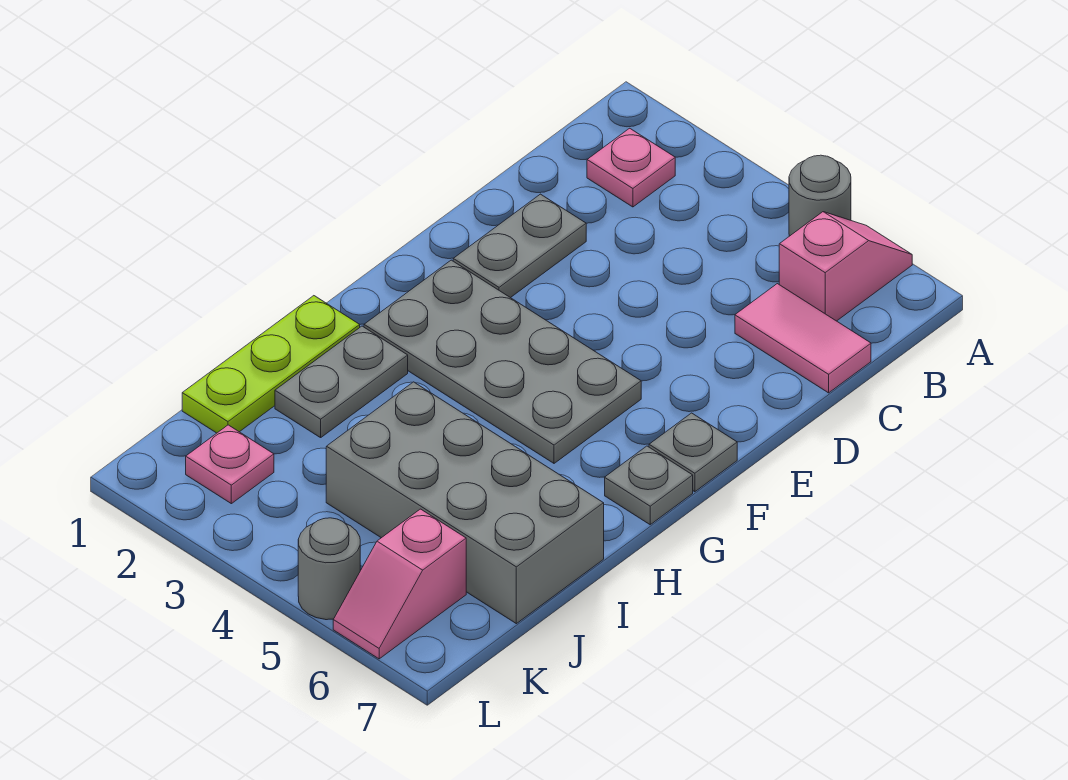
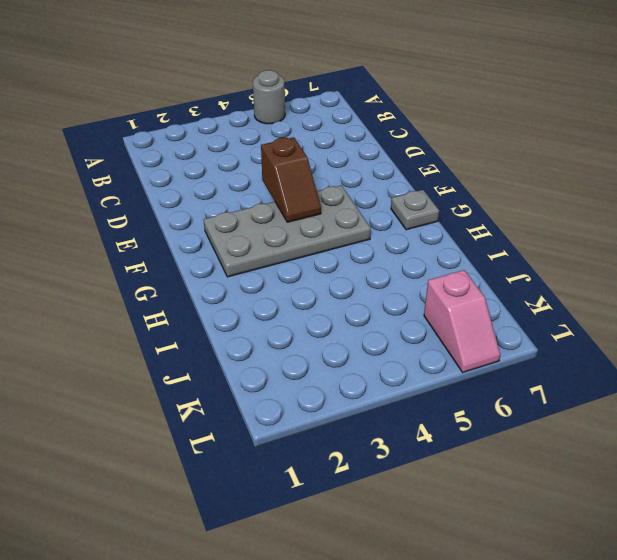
brown 1x2 slope [261,137,321,222] -> none
none -> pink 1x2 slope [779,212,912,321]
none -> pink 1x1 plate [587,128,675,207]
none -> pink 1x2 tile [735,284,871,393]

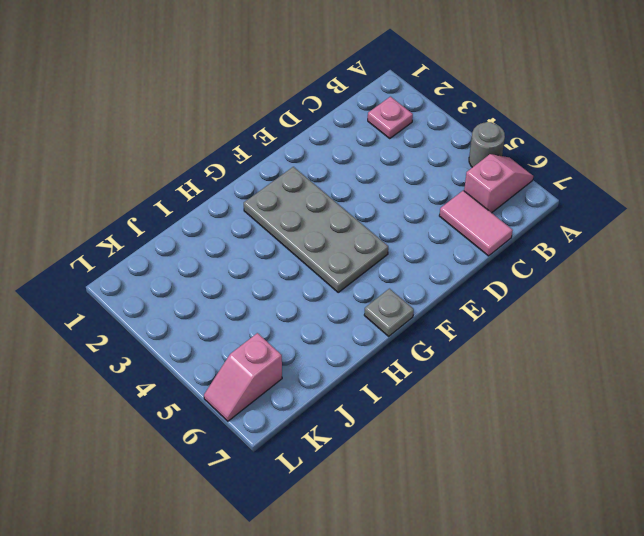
none -> grey 1x2 plate [453,194,586,298]
none -> grey 1x1 plate [649,413,737,492]
none -> lime 1x3 plate [182,296,360,433]

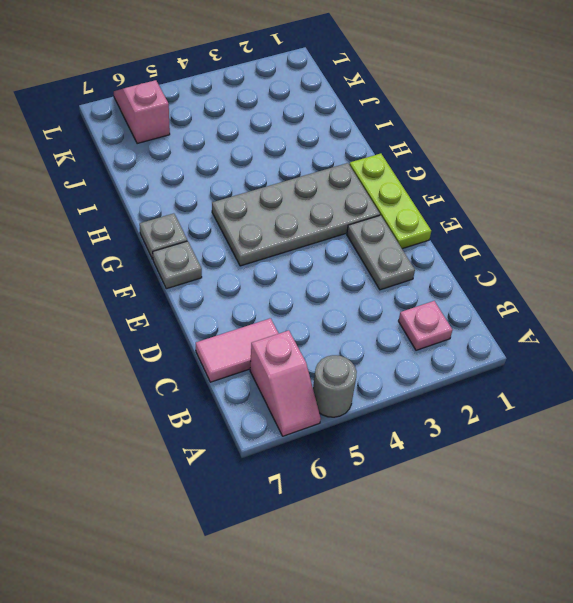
lime 1x3 plate [349,153,431,249] -> lime 1x3 plate moved to [182,296,360,433]
none -> grey 1x2 plate [275,326,408,438]
none -> grey 2x4 brick [326,382,604,624]
none -> pink 1x1 plate [186,425,274,504]

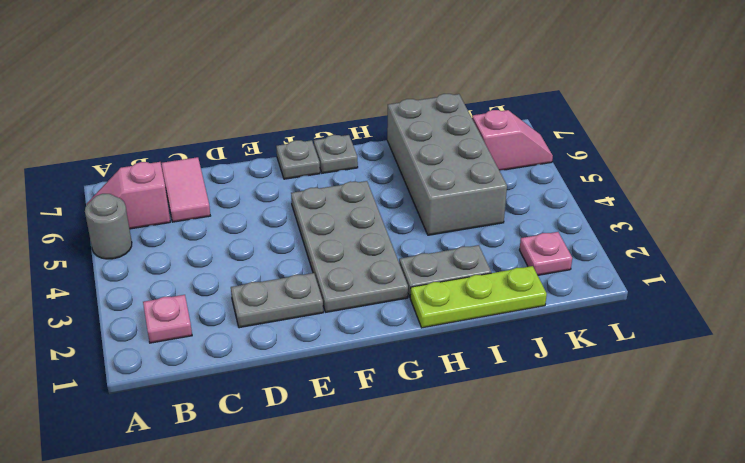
none -> grey 1x1 round brick [298,518,360,620]

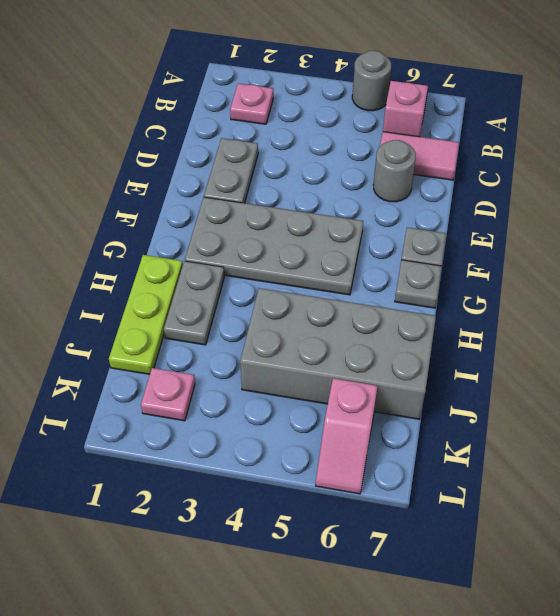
grey 1x1 round brick [373,140,416,202] -> grey 1x1 round brick moved to [298,518,360,620]

